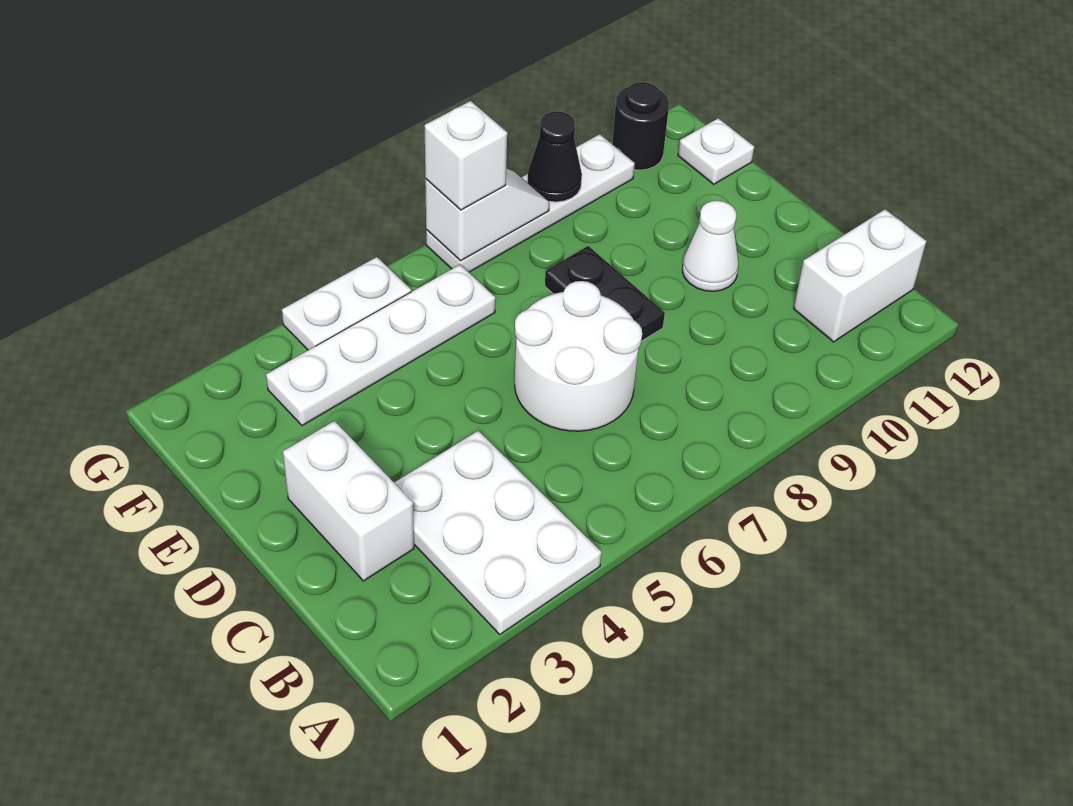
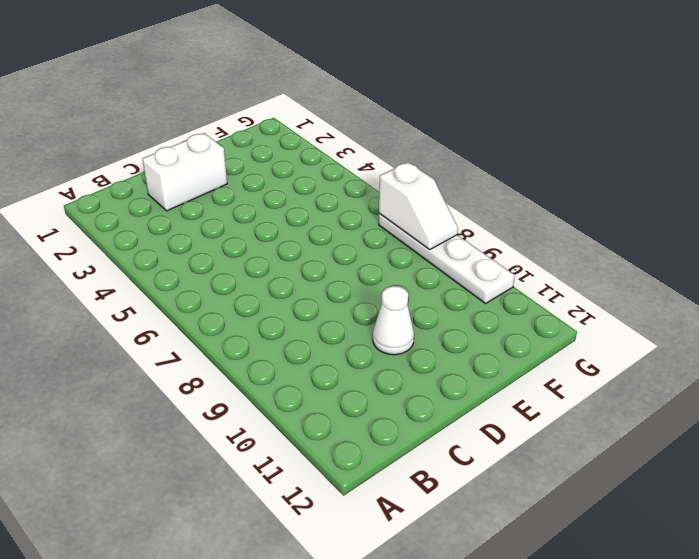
none -> white 2x3 plate [394,431,602,634]
none -> white 1x2 brick [794,209,927,342]
none -> white 2x2 round brick [515,281,642,431]

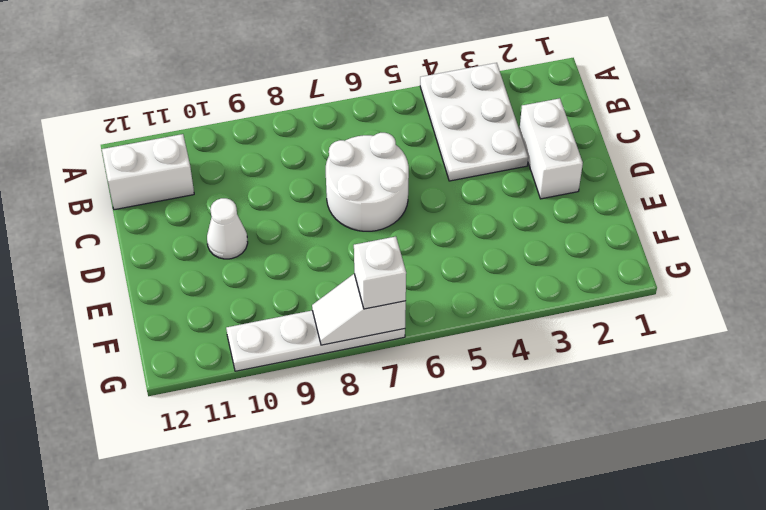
none -> black 1x2 plate [545,246,665,341]
none -> white 1x4 plate [266,265,495,426]
none -> white 1x1 plate [678,118,754,184]

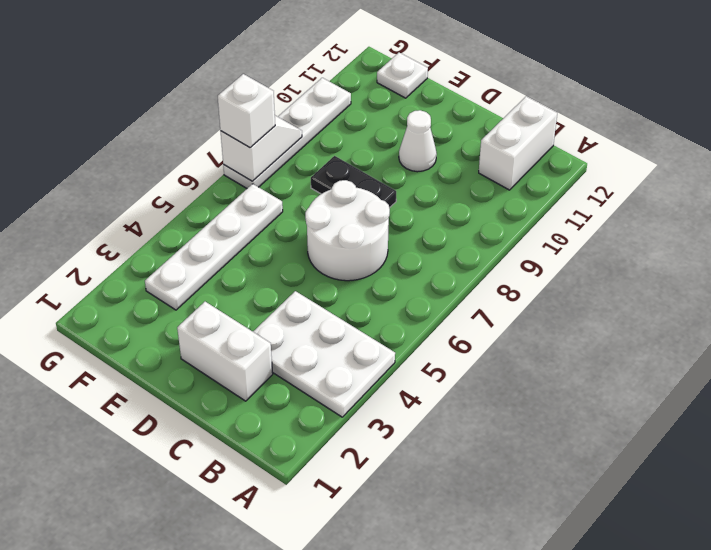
none -> white 1x2 plate [282,257,411,350]
none -> black 1x1 round brick [612,82,669,170]
none -> black 1x1 cone [527,111,582,202]

